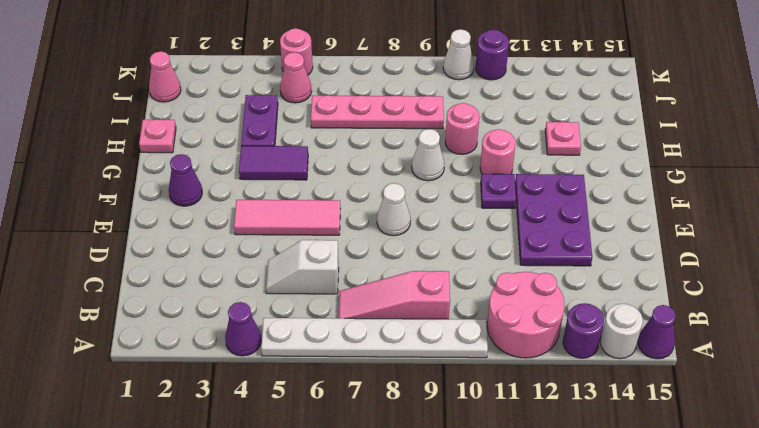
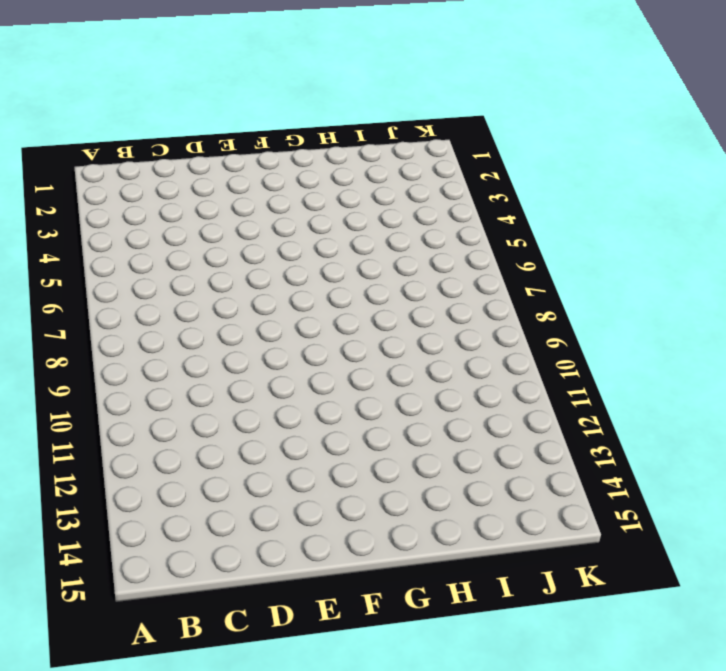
none -> purple 1x1 cone [225,302,261,356]
none -> white 1x6 plate [261,318,488,358]
none -> pink 2x2 round brick [487,272,564,358]

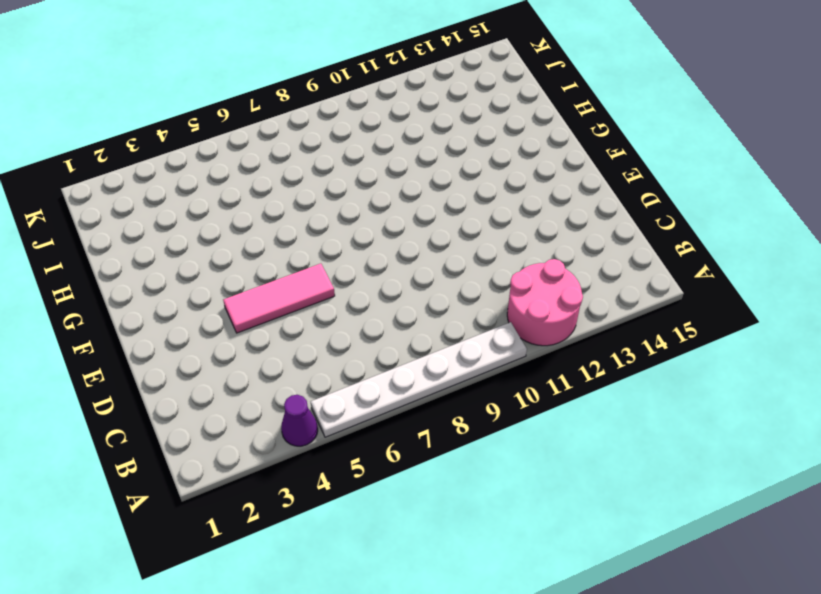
none -> purple 1x1 round brick [563,303,604,358]
none -> white 1x1 round brick [601,304,643,359]
none -> purple 1x1 cone [638,305,676,359]

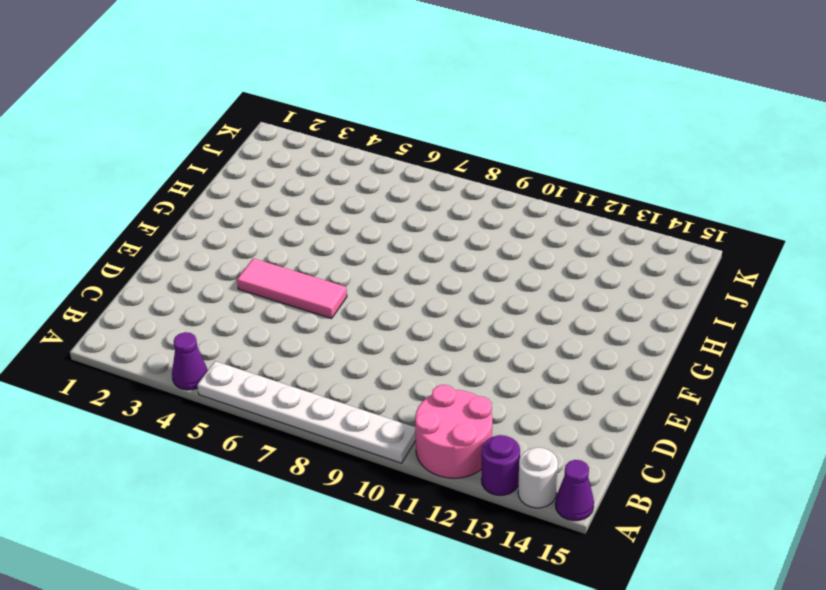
none -> pink 1x3 slope [338,271,450,319]
none -> white 1x2 slope [266,240,339,294]
none -> purple 2x3 plate [515,174,592,266]

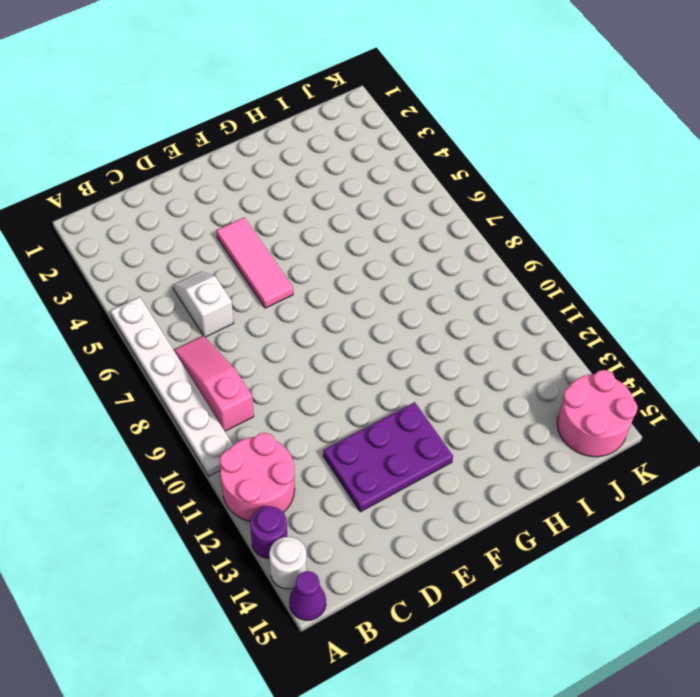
pink 2x2 round brick [557,370,638,457] -> none
none -> purple 1x1 cone [225,302,261,356]
none -> white 1x1 cone [377,183,411,236]
none -> purple 1x1 cone [169,154,202,206]

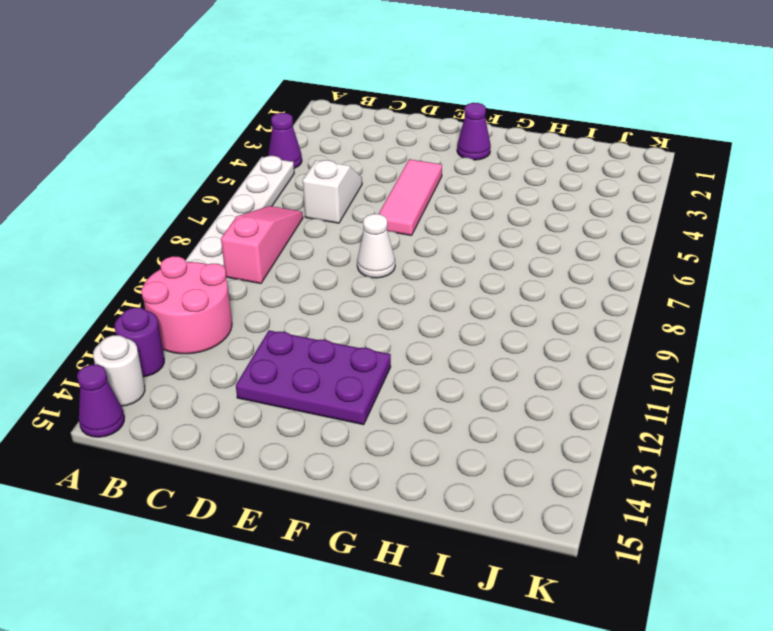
none -> purple 1x1 plate [481,174,516,208]
none -> purple 1x2 tile [239,146,308,180]
none -> white 1x1 cone [412,129,444,181]

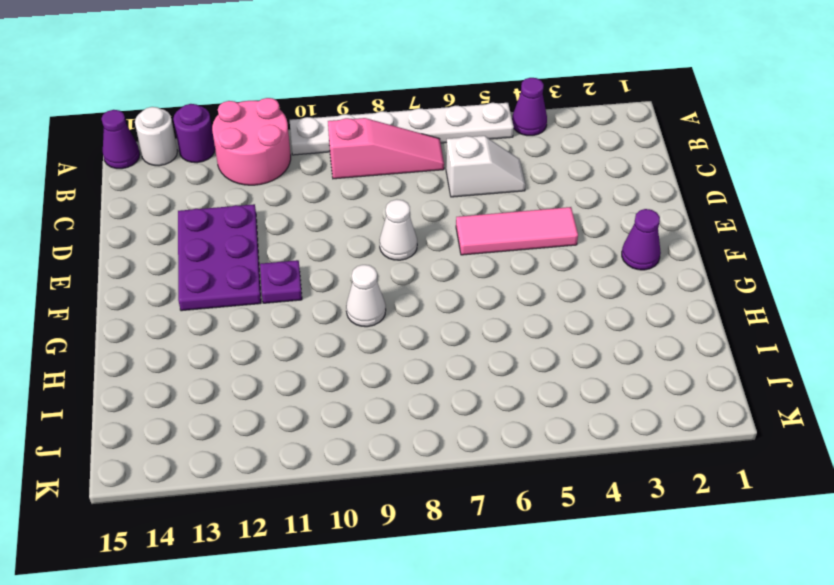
none -> purple 1x2 tile [239,146,308,180]
none -> pink 1x1 round brick [480,129,516,174]
none -> pink 1x1 plate [139,119,176,153]

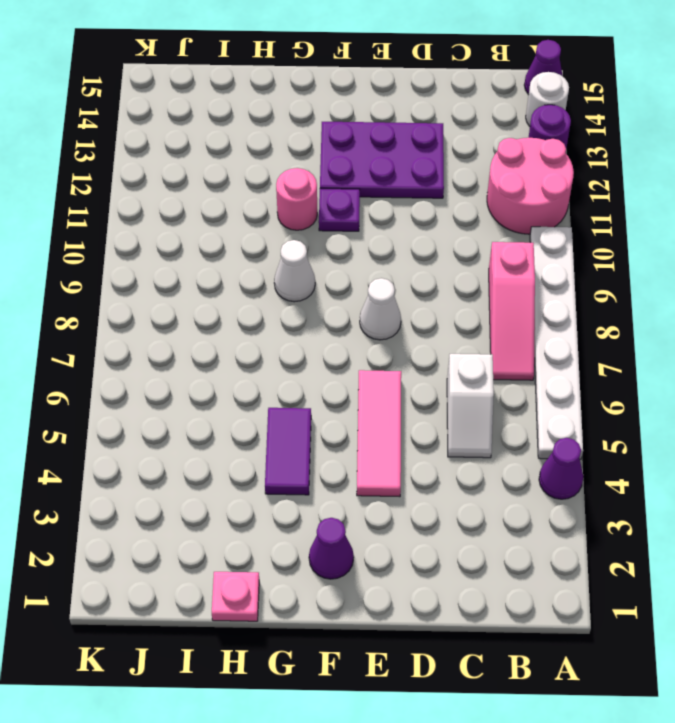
none -> purple 1x2 plate [241,95,278,146]
none -> pink 1x1 round brick [445,103,479,154]
none -> pink 1x1 plate [545,122,581,155]

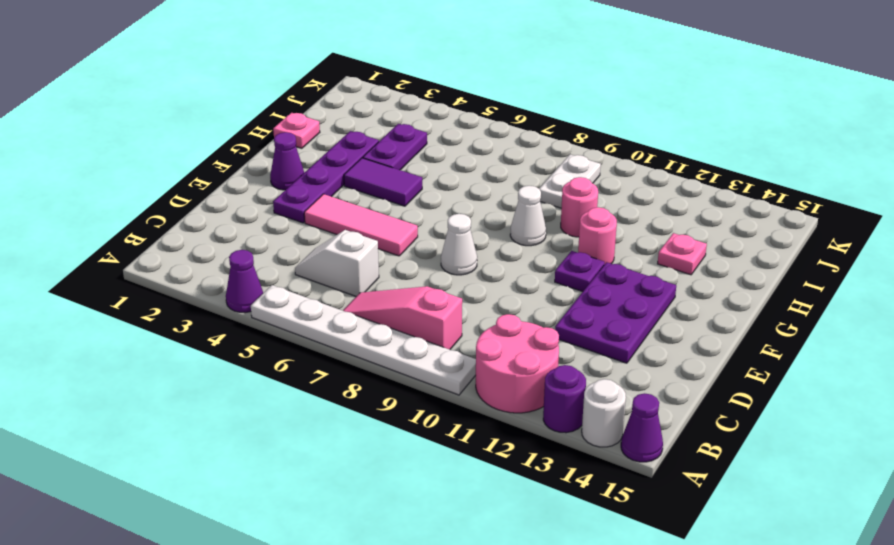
purple 1x4 plate [273,131,379,223] -> none
white 1x2 plate [539,154,601,208] -> pink 1x4 plate [311,95,444,129]
none -> pink 1x1 cone [149,51,181,102]
none -> pink 1x1 cone [280,52,312,103]
none -> pink 1x1 round brick [280,28,313,75]

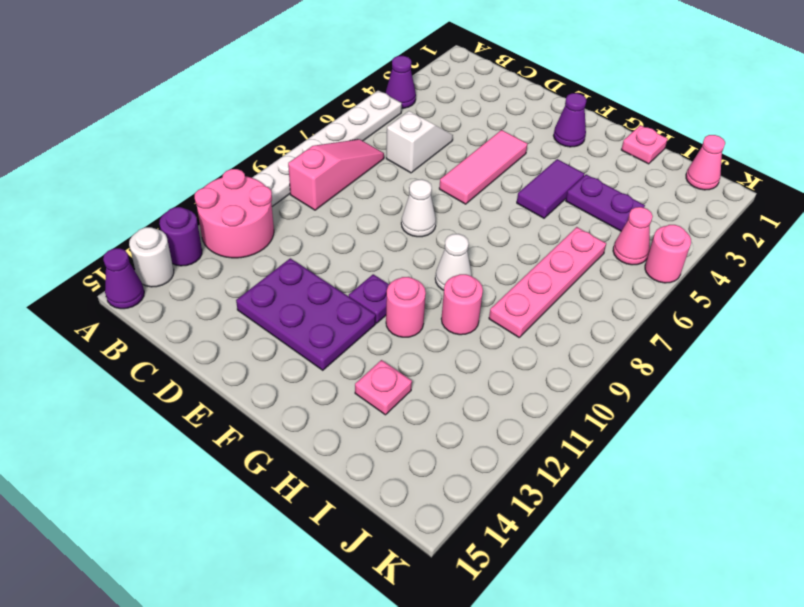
none -> white 1x1 cone [443,29,474,80]
none -> purple 1x1 round brick [476,30,509,80]

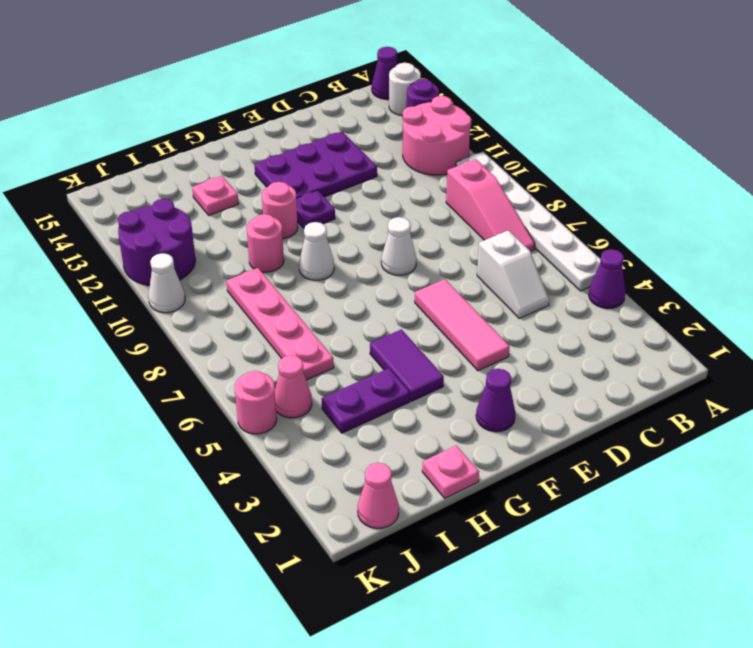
purple 2x2 round brick [118,199,195,285] -> purple 1x1 round brick [476,30,509,80]

